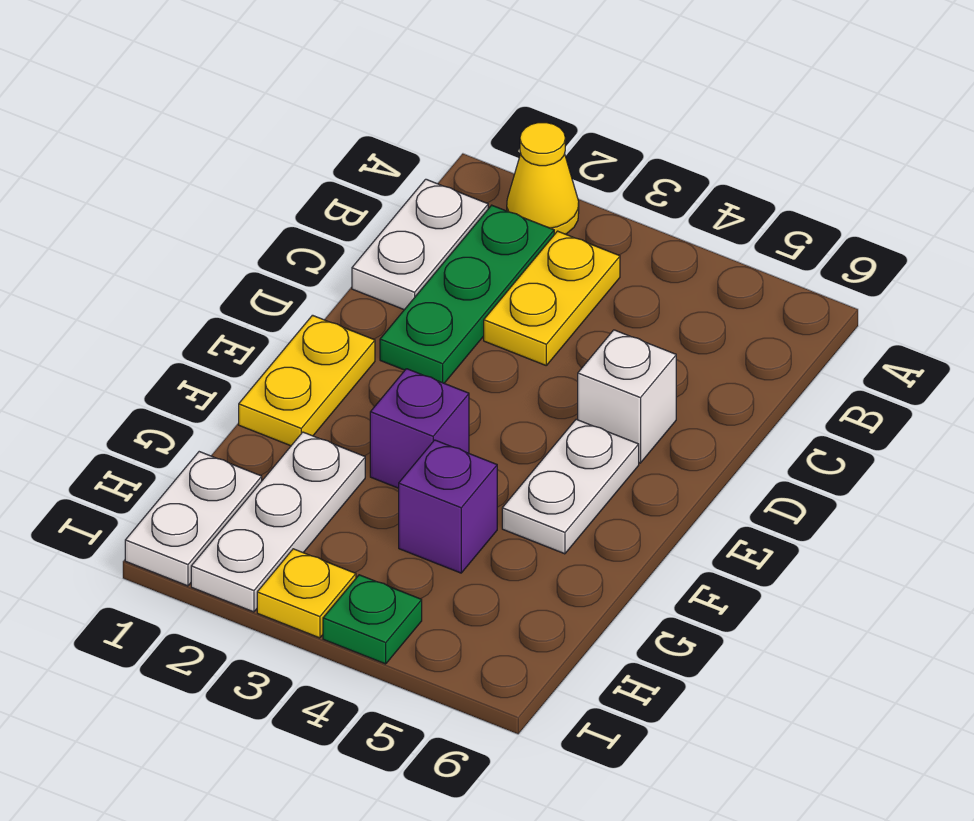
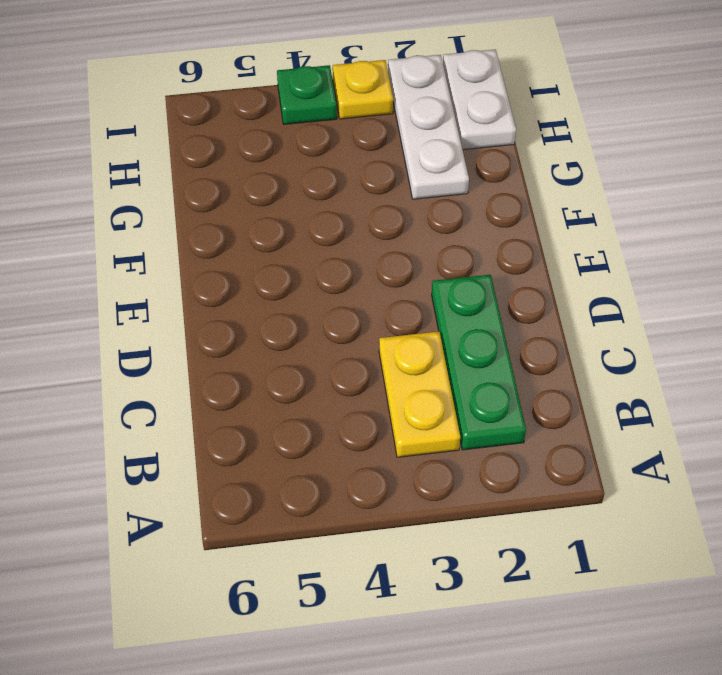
none -> yellow 1x1 cone [507,123,579,235]
none -> white 1x2 plate [352,179,488,310]
none -> white 1x1 brick [578,330,676,463]

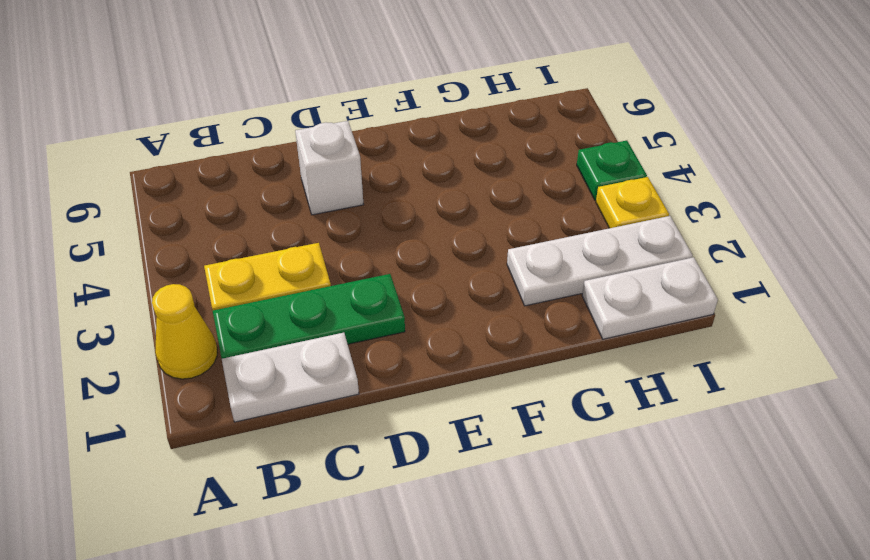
none -> yellow 1x2 plate [239,315,375,446]
none -> white 1x2 plate [502,419,639,554]
none -> purple 1x1 brick [370,369,469,488]

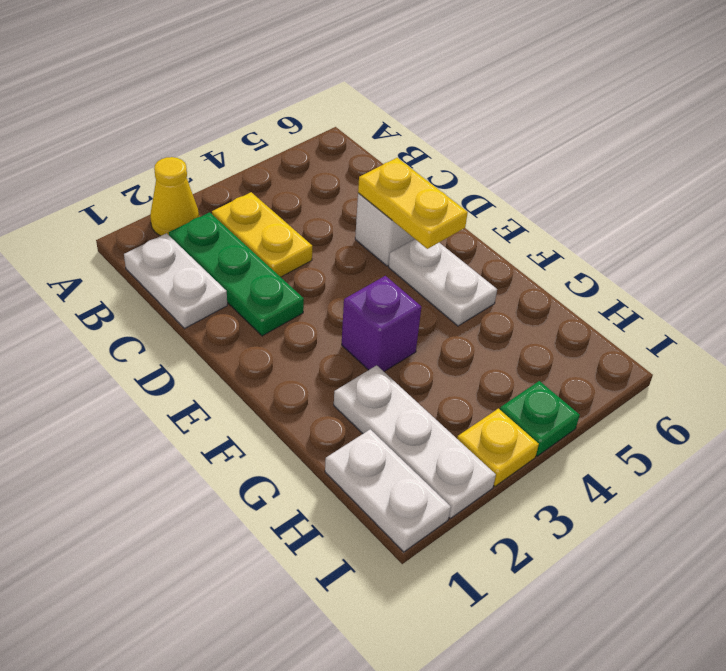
yellow 1x2 plate [358,158,468,249] -> yellow 1x2 plate moved to [239,315,375,446]
none -> purple 1x1 brick [399,440,497,573]

